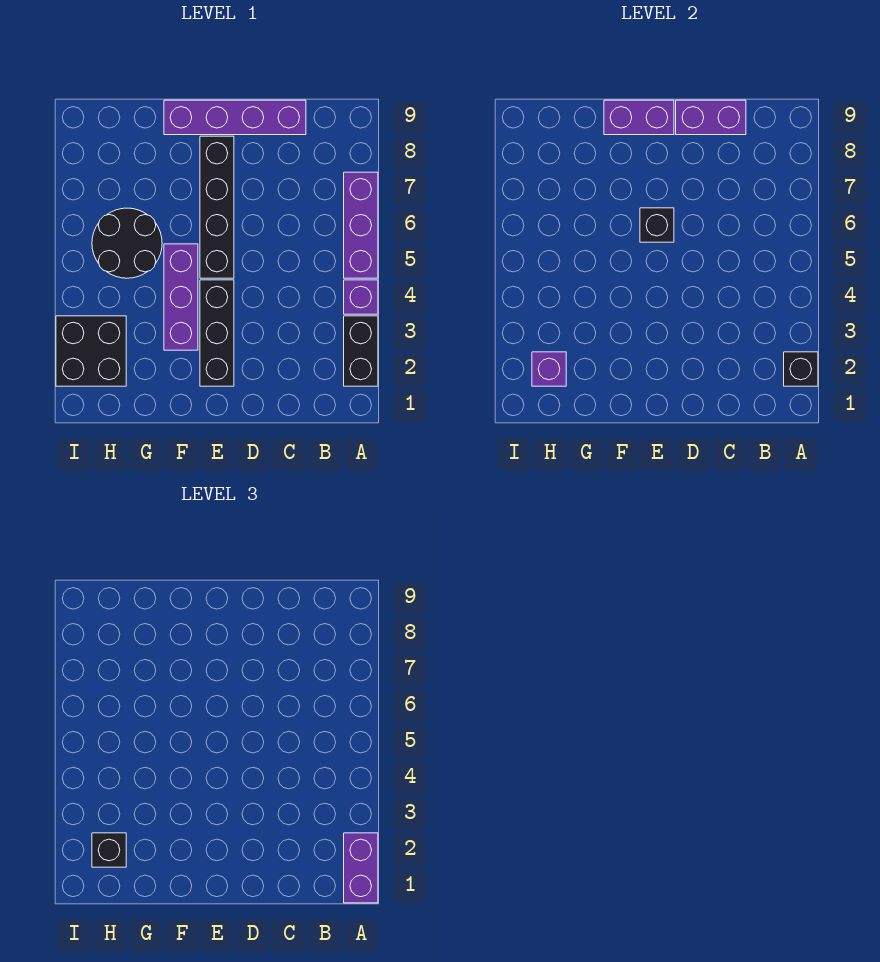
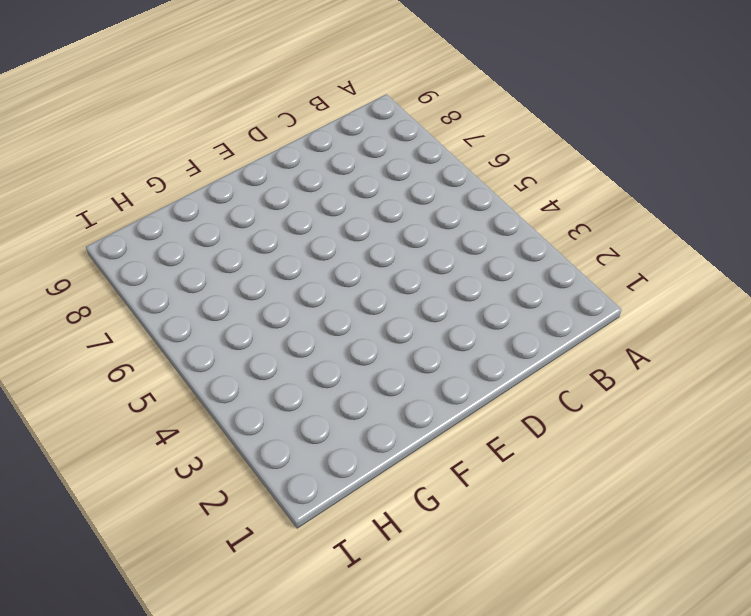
none -> black 1x2 brick [344,316,378,386]
none -> purple 1x1 brick [344,280,378,314]
none -> purple 1x3 brick [344,172,378,278]

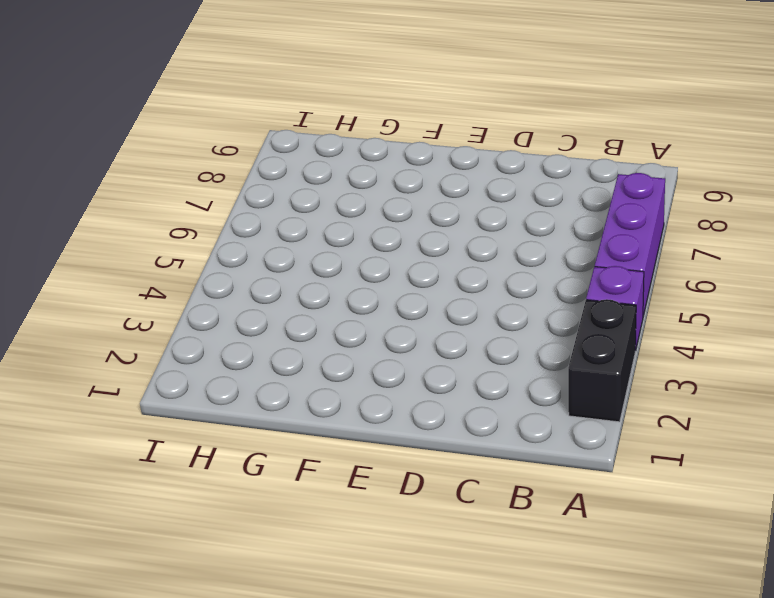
none -> purple 1x4 brick [164,100,306,135]
none -> black 1x3 brick [200,280,234,386]
none -> black 1x4 brick [200,136,234,278]

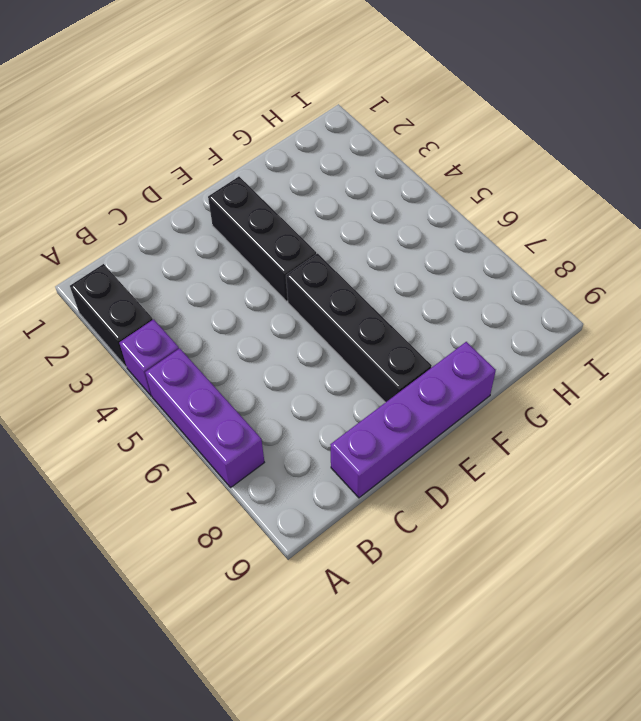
none -> purple 1x3 brick [164,244,198,350]
none -> black 2x2 round brick [92,208,162,278]
none -> black 2x2 brick [56,316,126,386]

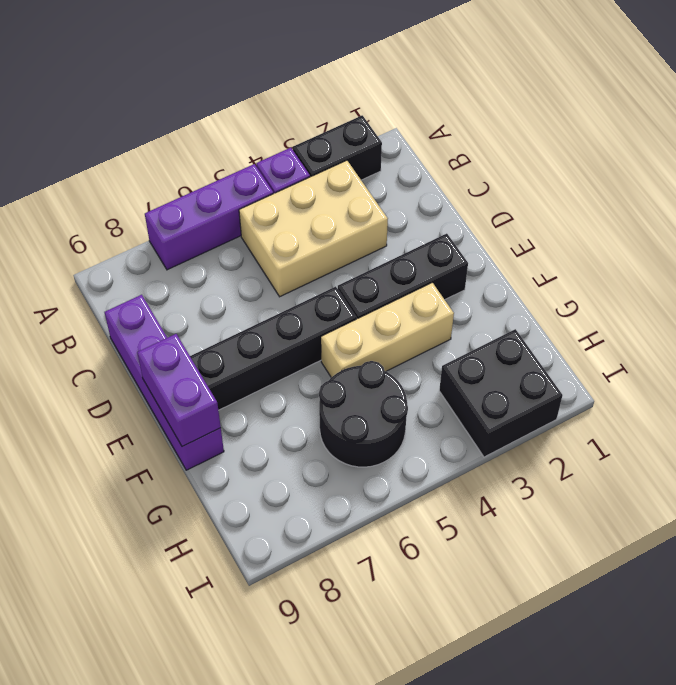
tan 2x3 brick [239,160,388,297] -> none
tan 1x3 brick [321,283,454,377] -> purple 1x3 brick [164,244,198,350]
none -> black 1x1 brick [784,352,818,386]
none -> purple 1x2 brick [676,100,746,135]
none -> black 1x1 brick [640,208,674,242]

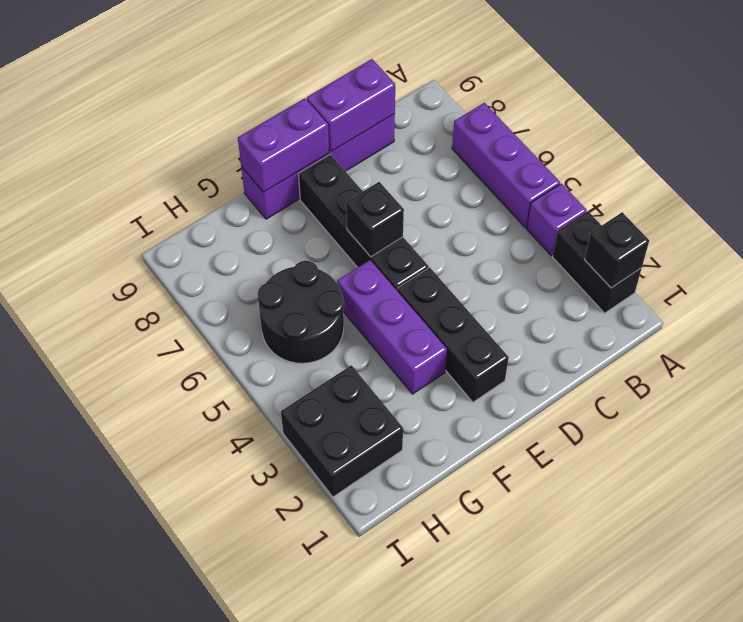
none -> purple 1x1 brick [532,352,566,386]
none -> purple 1x2 brick [344,833,378,903]
none -> black 1x1 brick [92,833,126,867]

